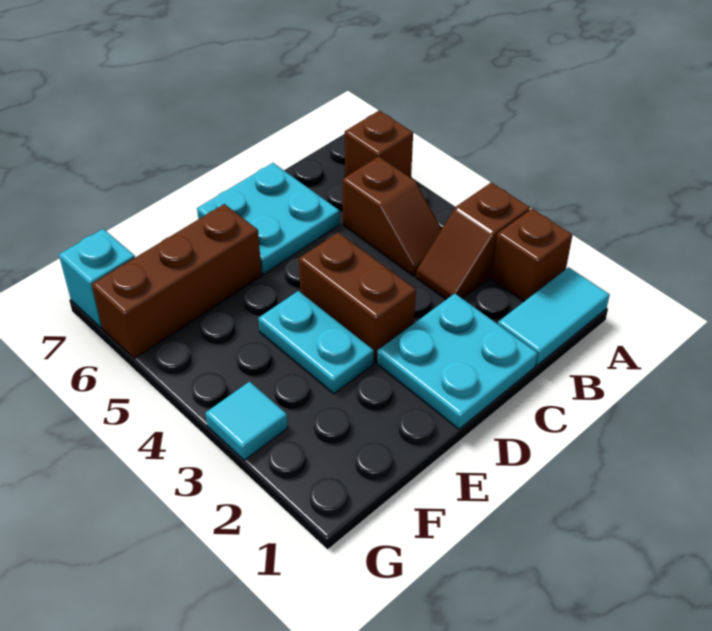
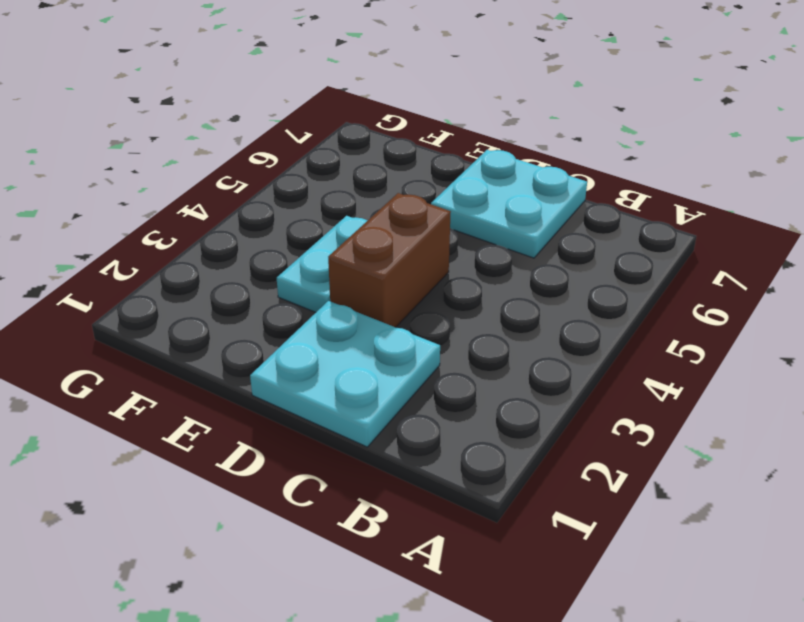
none -> cyan 1x2 tile [498,267,610,365]
none -> brown 1x1 brick [492,209,572,301]
none -> brown 1x2 slope [416,182,530,299]

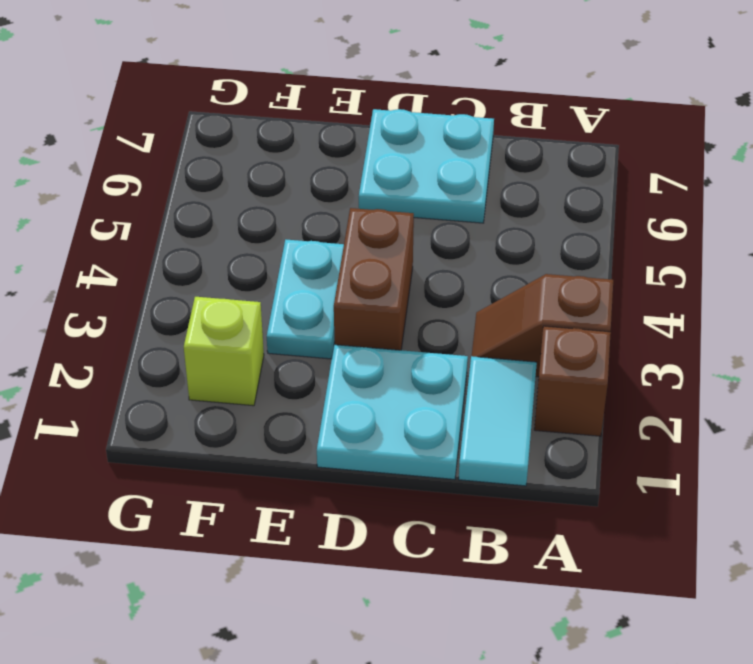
cyan 1x2 tile [459,356,537,486] -> cyan 1x2 tile turned to [498,267,610,365]
lime 1x1 brick [184,297,264,406] -> none
none -> brown 1x1 brick [345,111,413,178]
none -> brown 1x2 slope [343,156,442,276]
none -> brown 1x3 brick [92,204,262,359]

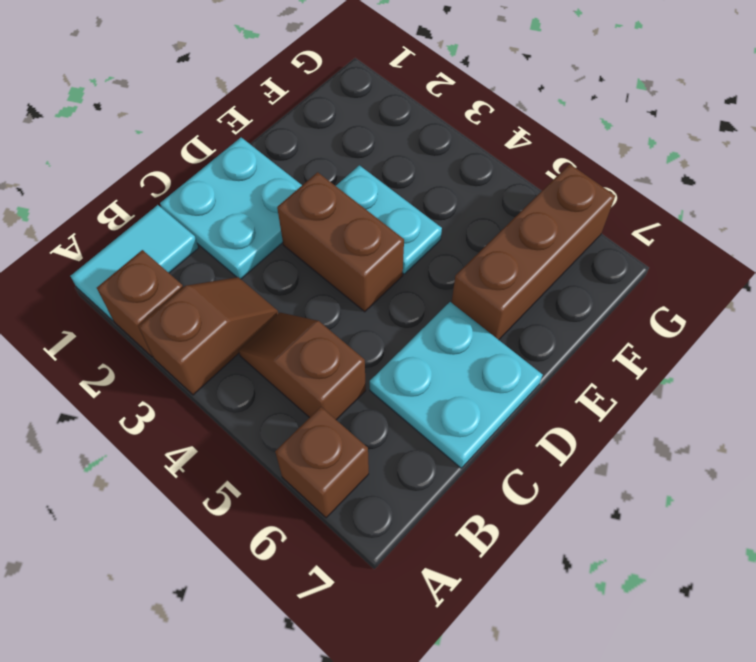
none -> cyan 1x1 tile [205,382,288,460]
none -> cyan 1x1 brick [59,229,135,328]

